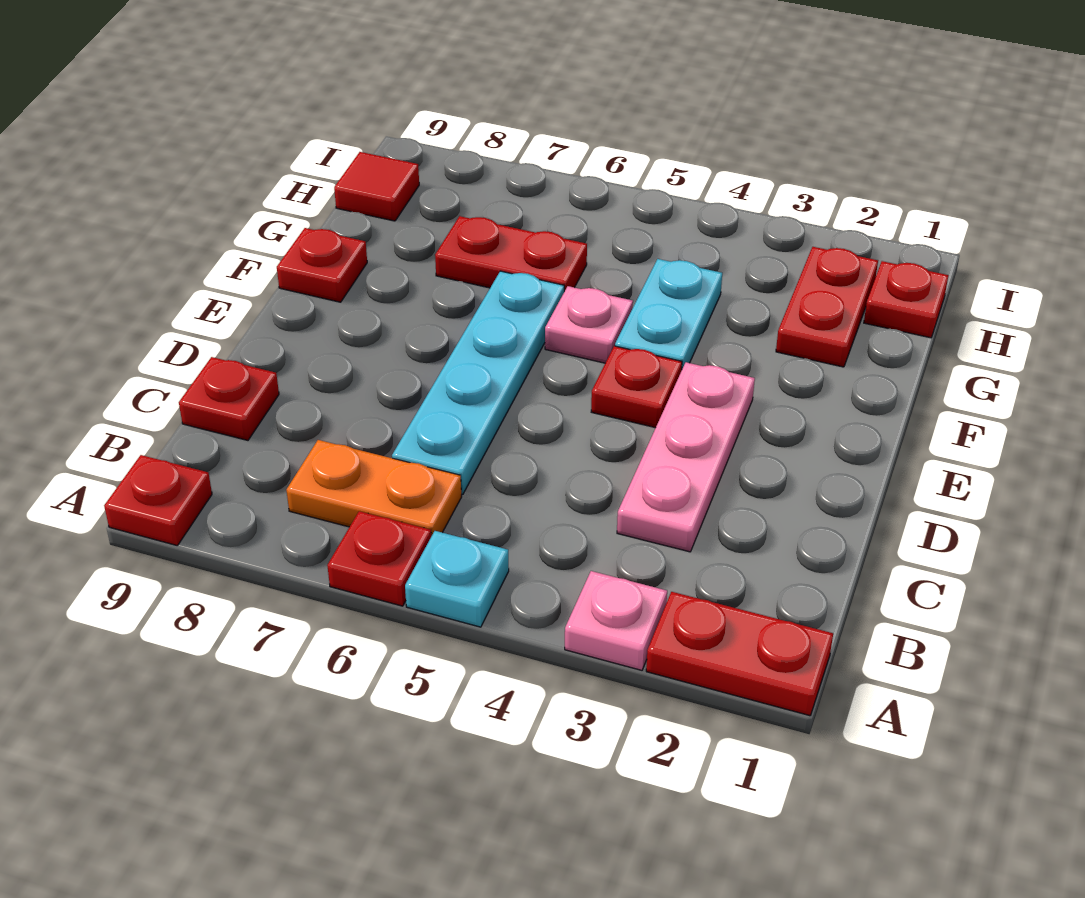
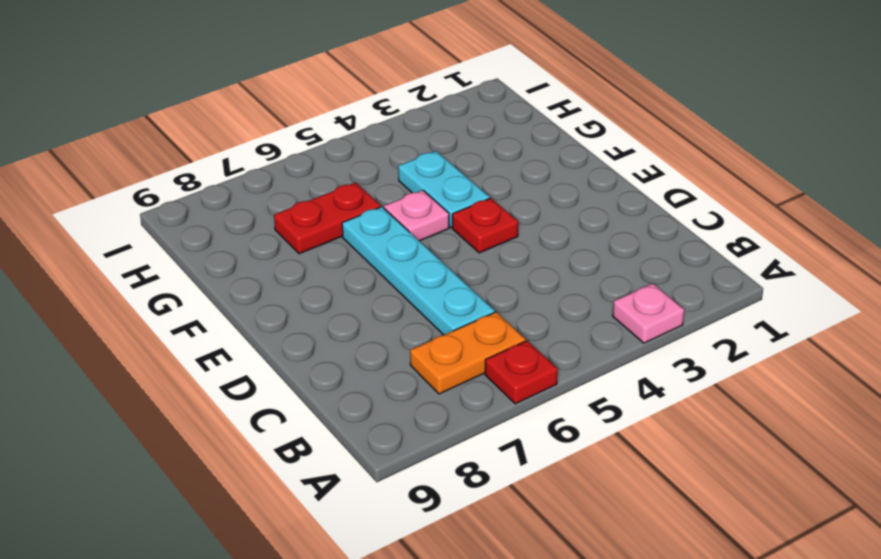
none -> red 1x2 plate [646,592,833,716]
none -> cyan 1x1 plate [405,531,509,627]
none -> red 1x1 plate [104,455,212,545]

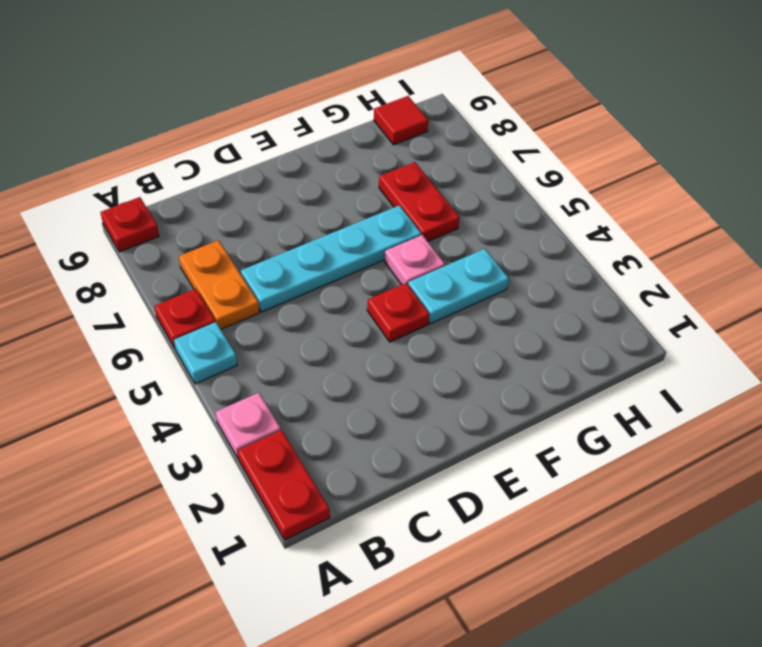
none -> pink 1x3 plate [617,362,755,552]
none -> red 1x1 plate [179,357,279,440]
none -> red 1x1 plate [277,228,367,302]

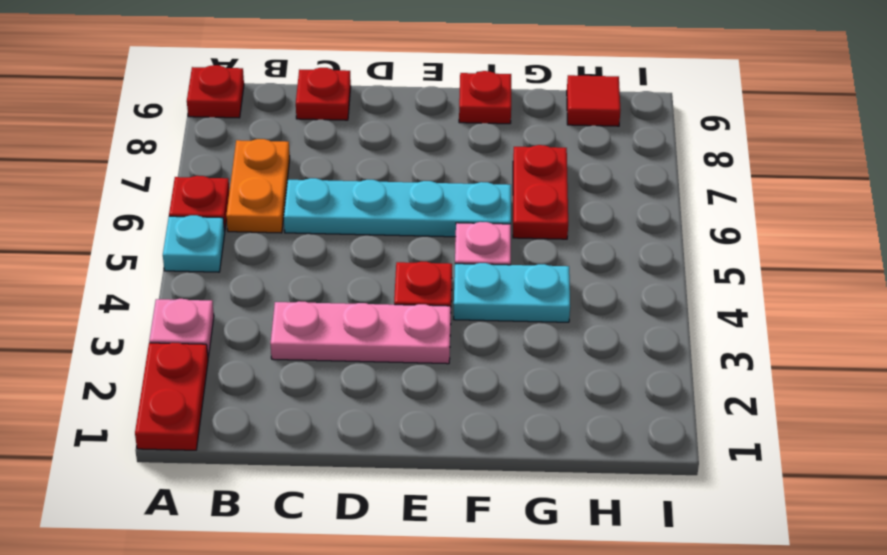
none -> red 1x2 plate [776,247,878,367]
none -> red 1x1 plate [864,261,948,338]

